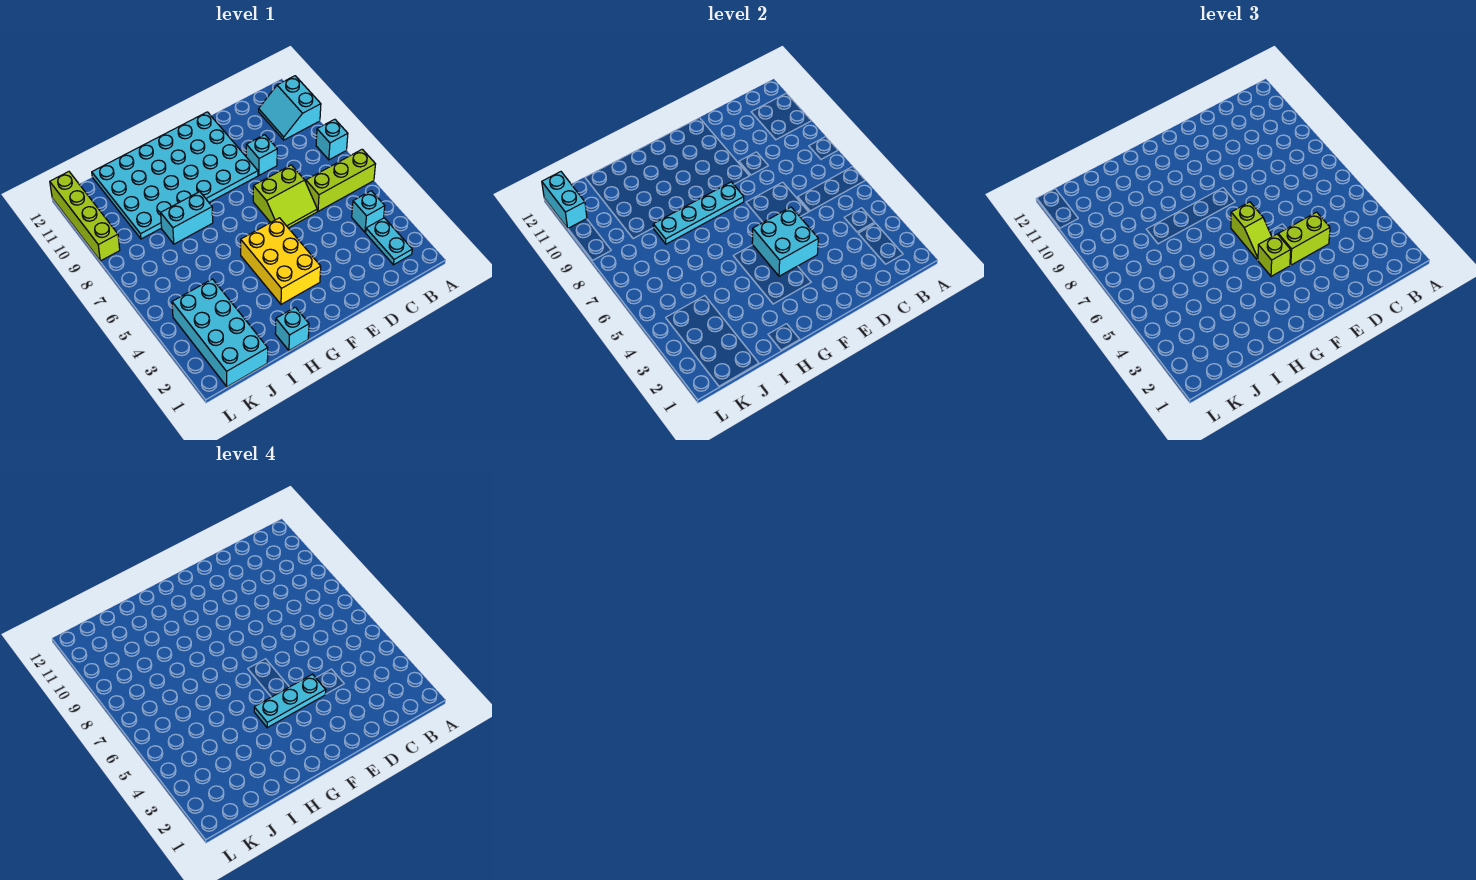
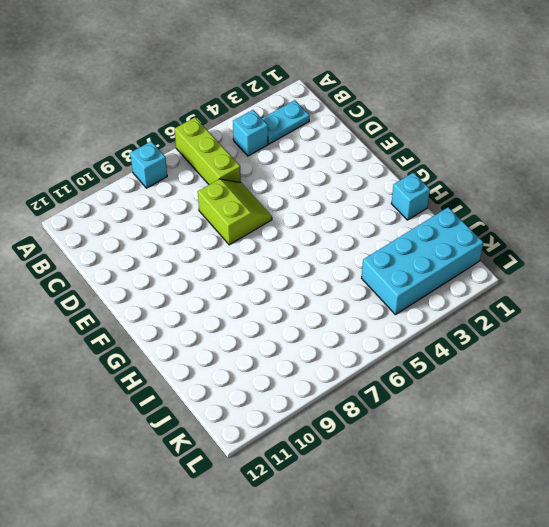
none -> cyan 2x2 slope [259,76,321,140]
none -> cyan 1x1 brick [246,135,277,175]
none -> cyan 4x6 plate [92,112,258,239]

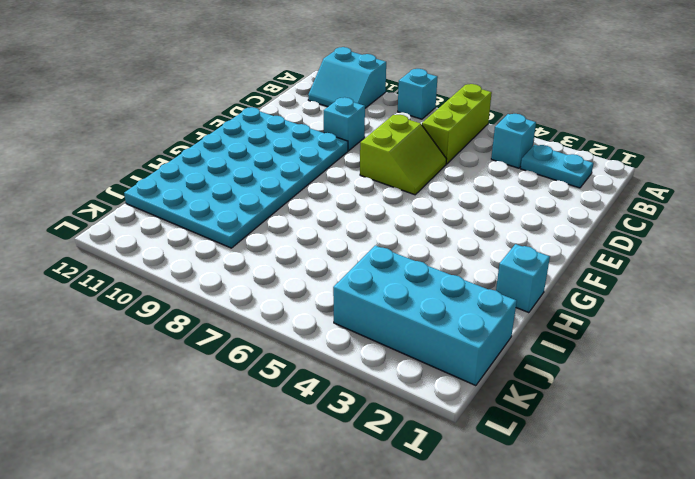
none -> yellow 2x3 brick [241,218,321,304]
none -> cyan 1x2 brick [161,192,213,244]
none -> lime 1x4 brick [50,172,120,261]

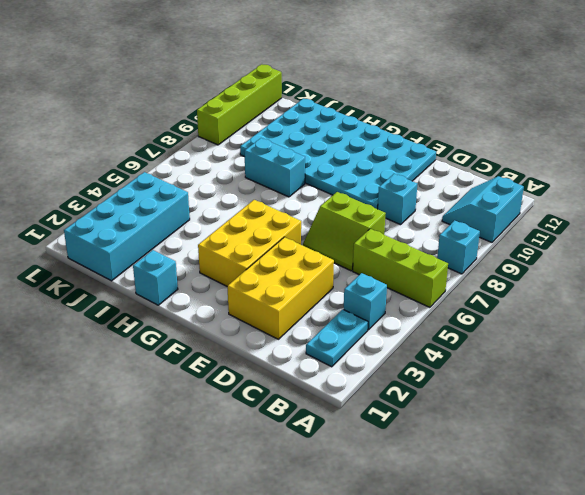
yellow 2x3 brick [227,237,334,339] -> none
none -> cyan 2x2 brick [752,207,818,276]
none -> cyan 1x4 plate [653,182,744,244]
none -> cyan 1x2 brick [542,172,587,228]

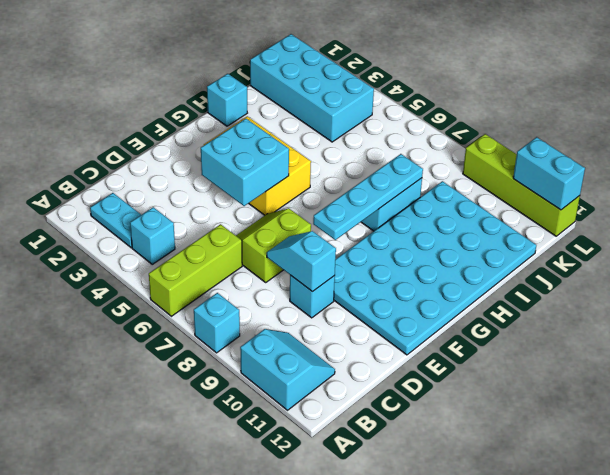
cyan 1x2 slope [267,231,336,292] -> none
none -> lime 1x2 brick [1278,212,1330,265]
none -> lime 1x1 brick [1258,234,1291,276]
none -> lime 1x2 slope [1231,202,1272,260]

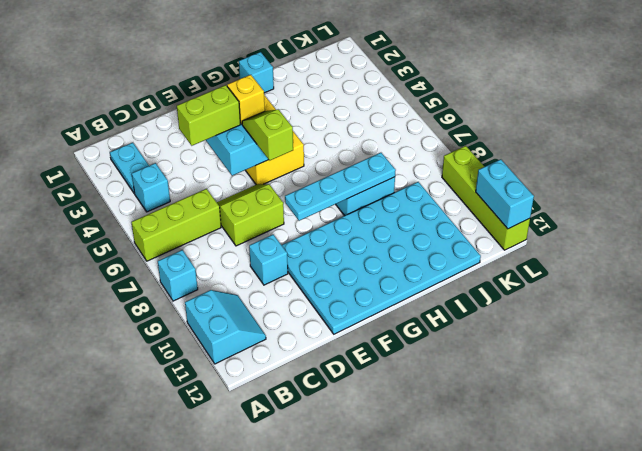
yellow 1x1 brick [227,75,265,124] -> lime 1x1 brick [1258,234,1291,276]
none -> cyan 2x4 brick [172,279,268,387]
none -> cyan 1x3 plate [254,674,326,728]

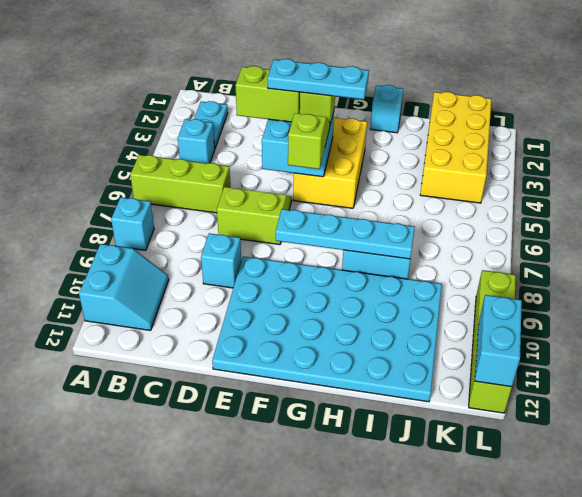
yellow 2x4 brick [420,92,491,203] -> cyan 2x4 brick [172,279,268,387]

